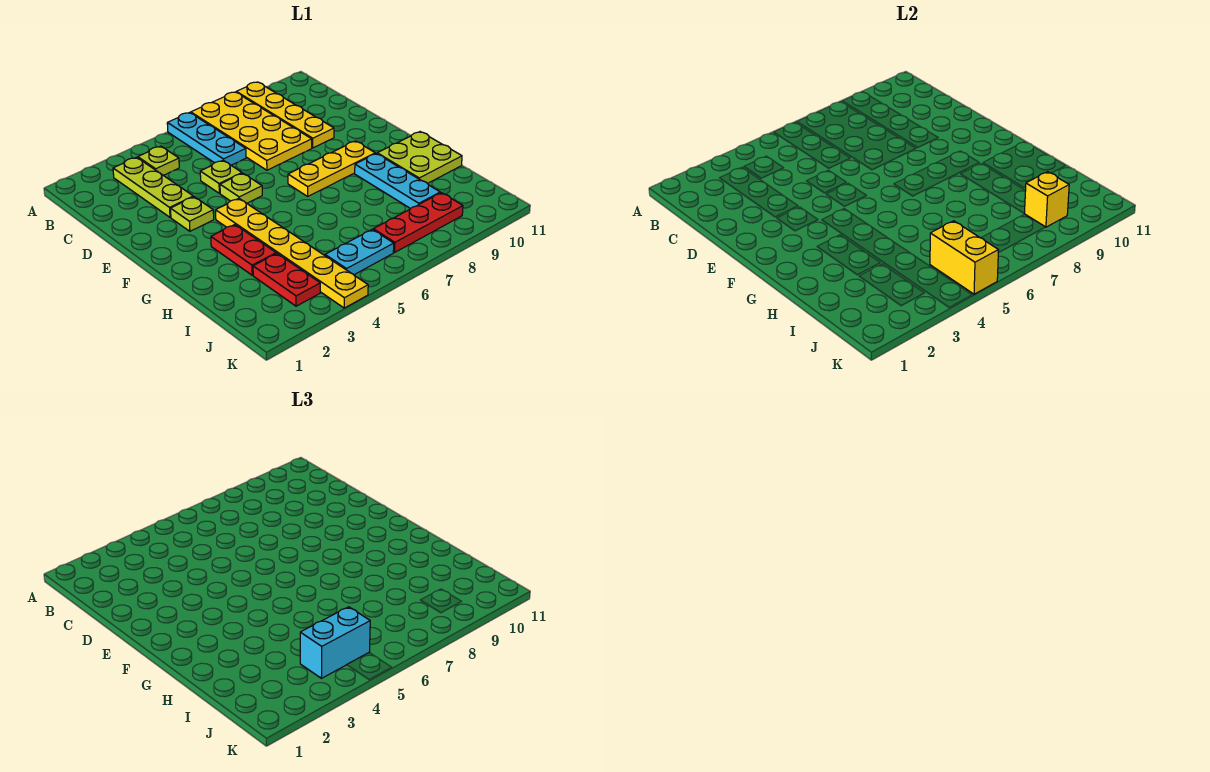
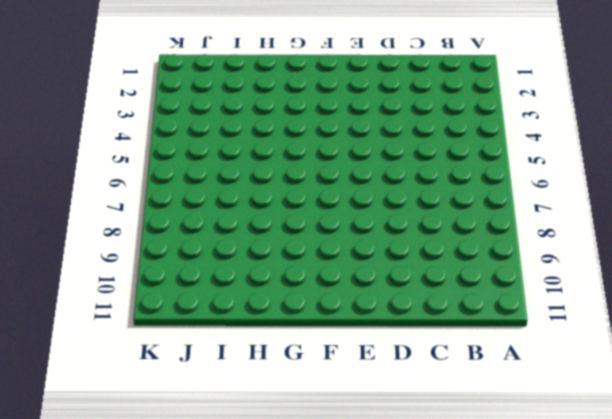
none -> cyan 1x3 plate [167,113,246,165]
none -> yellow 2x4 plate [191,92,312,170]
none -> yellow 1x4 plate [236,82,334,148]

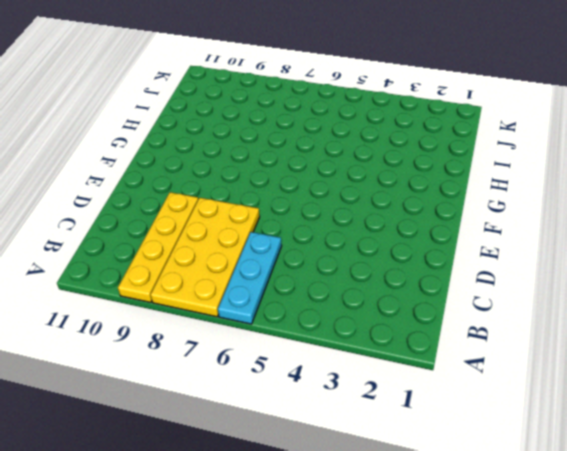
none -> lime 1x3 plate [113,157,193,217]
none -> lime 1x1 plate [138,146,179,175]
none -> lime 1x1 plate [200,160,242,193]

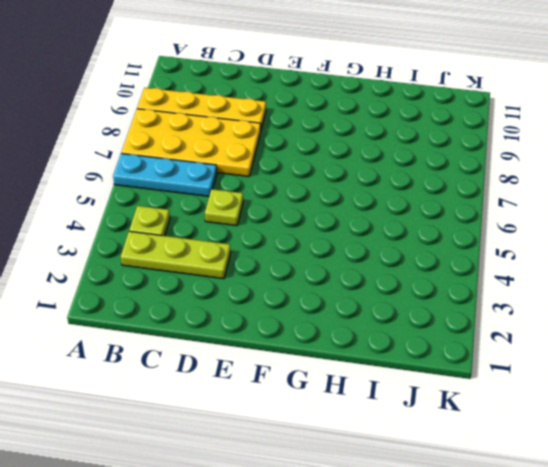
none -> lime 1x1 plate [171,197,214,231]
none -> lime 1x1 plate [220,173,262,203]
none -> yellow 1x6 plate [216,198,368,308]

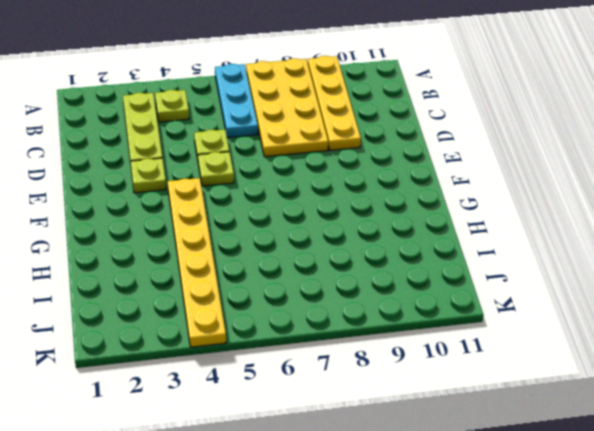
none -> yellow 1x3 plate [288,141,375,196]
none -> red 1x2 plate [211,225,276,275]
none -> cyan 1x3 plate [355,154,440,209]

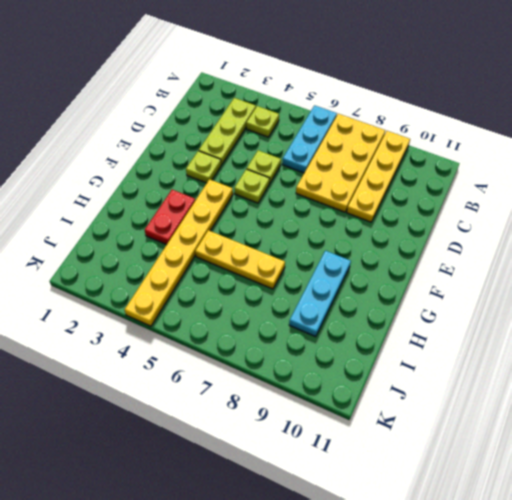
yellow 1x3 plate [195,230,285,289] -> yellow 1x3 plate moved to [288,141,375,196]
none -> lime 2x2 plate [377,132,462,184]
none -> red 1x2 plate [253,254,320,306]
none -> cyan 1x2 plate [325,229,394,275]

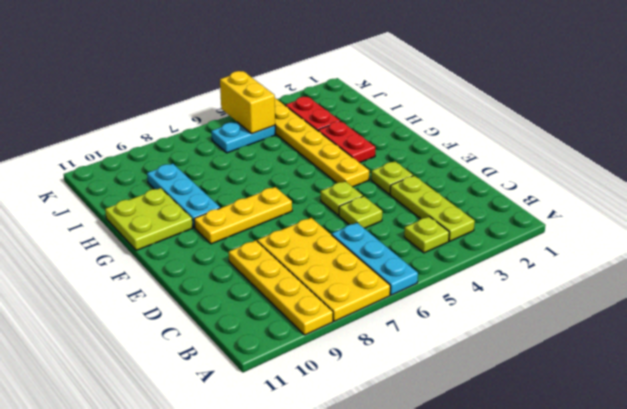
none -> red 1x3 plate [373,193,463,252]
none -> yellow 1x1 brick [1024,172,1069,227]
none -> cyan 1x2 brick [300,607,370,678]

